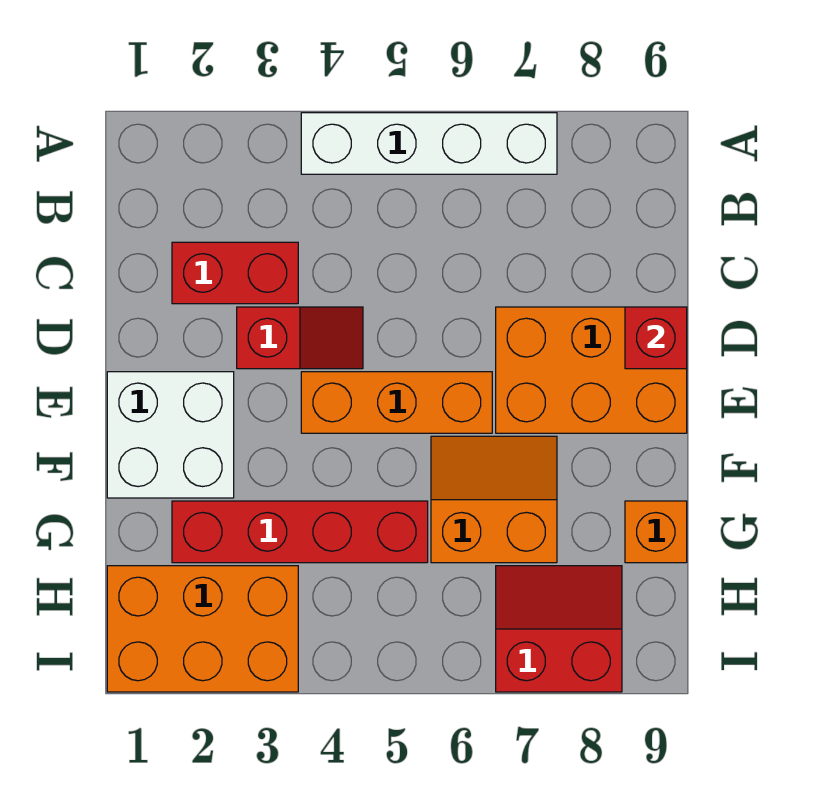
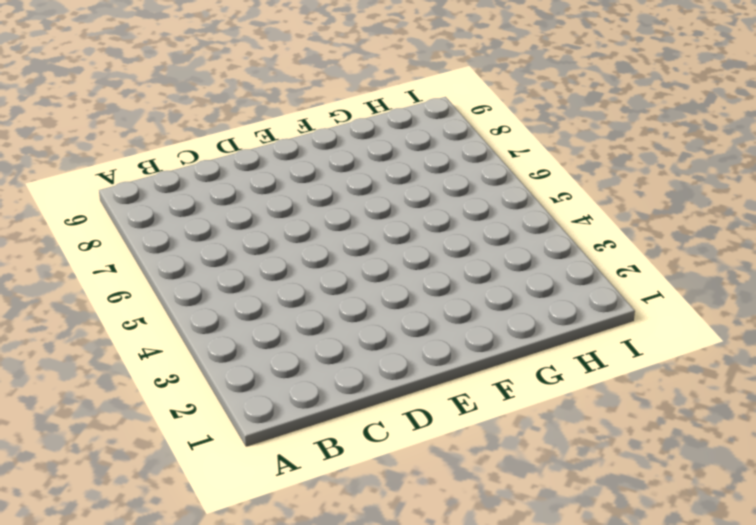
none -> white 1x4 brick [301,113,557,174]
none -> red 1x2 brick [172,242,298,304]
none -> red 1x2 slope [237,307,363,369]

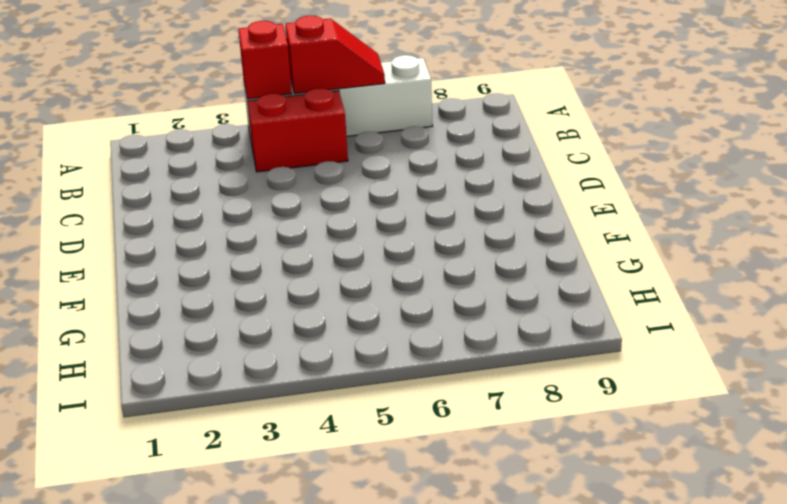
red 1x1 brick [238,21,292,99] -> red 1x1 brick moved to [625,307,687,369]
red 1x2 slope [285,16,385,94] -> red 1x2 slope moved to [237,307,363,369]
red 1x2 brick [247,88,348,172] -> red 1x2 brick moved to [172,242,298,304]
none -> orange 2x3 brick [496,307,687,433]
none -> white 2x2 brick [107,372,234,498]
none -> orange 1x3 brick [301,372,492,433]

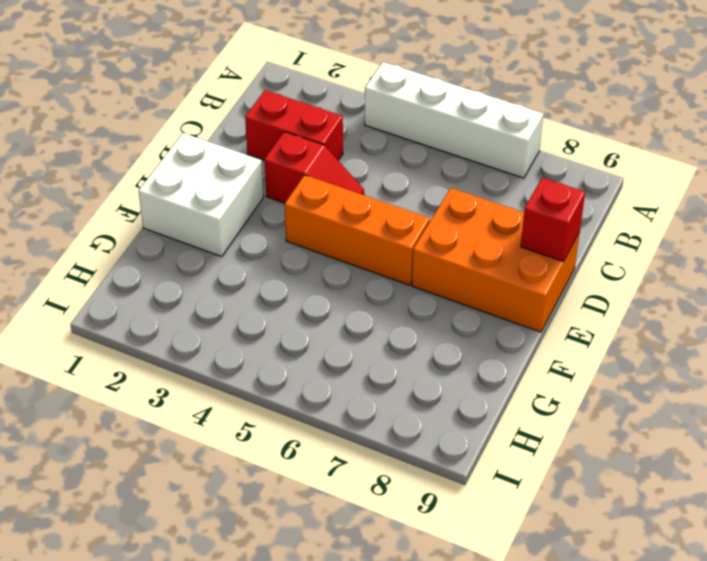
none -> orange 2x2 slope [431,436,557,563]
none -> red 1x4 brick [172,501,428,563]
none -> orange 1x1 brick [625,501,687,563]

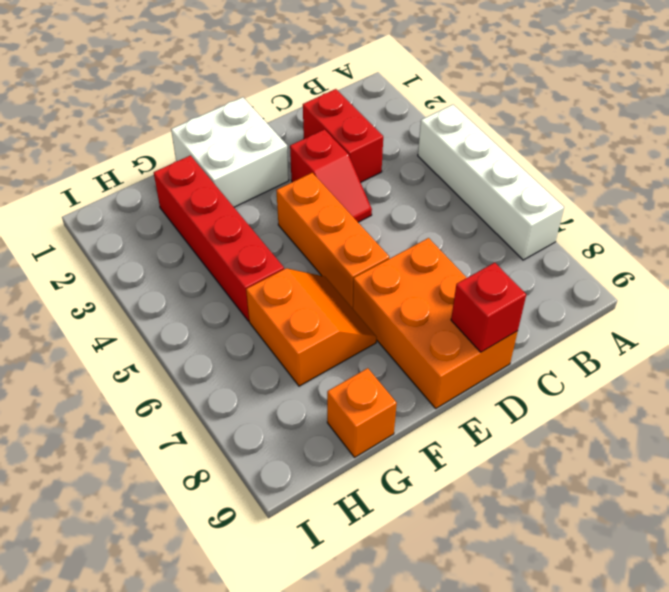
none -> orange 2x3 brick [107,566,298,692]
none -> red 2x2 slope [496,566,622,692]

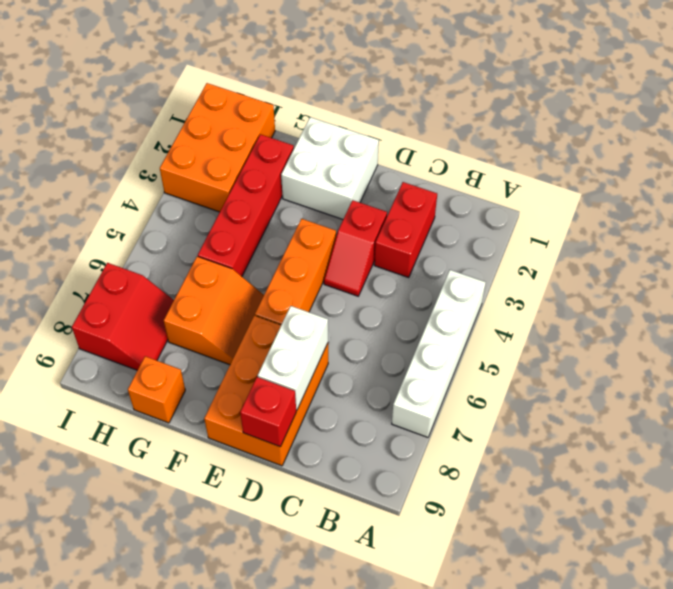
white 1x2 brick [258,306,328,410] -> none

